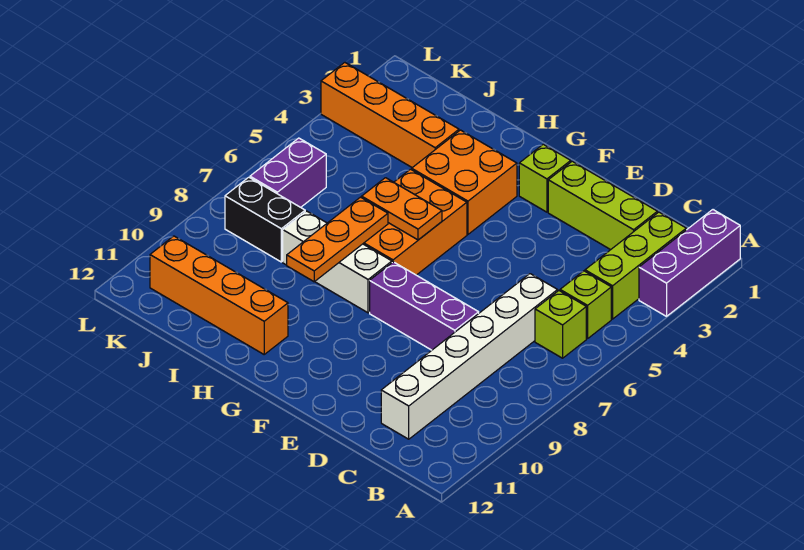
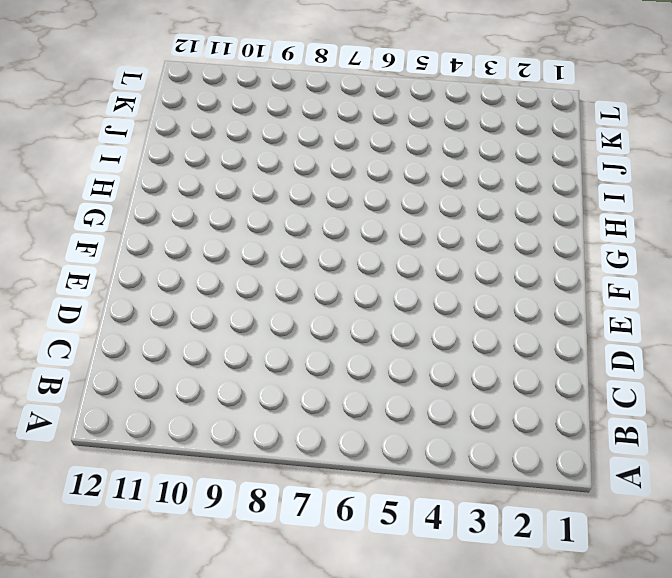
none -> purple 1x3 brick [639,210,740,316]
none -> lime 1x3 brick [585,212,686,319]
none -> lime 1x1 brick [560,271,611,339]

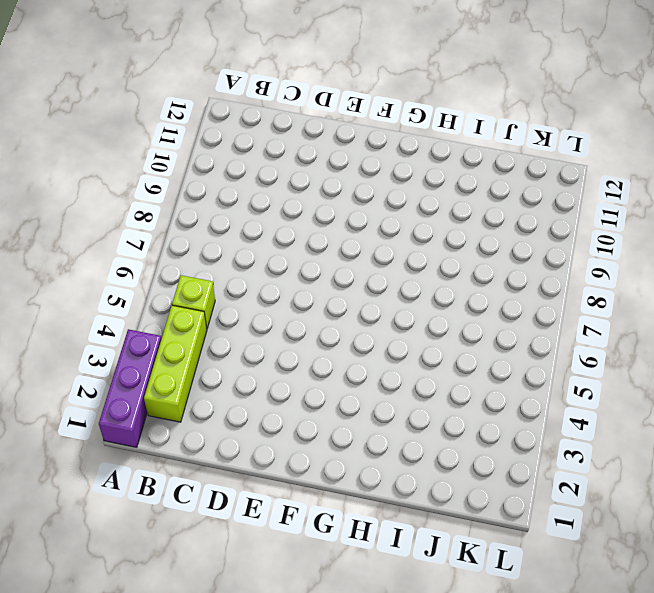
none -> lime 1x1 brick [535,291,586,358]
none -> lime 1x3 brick [548,161,657,250]
none -> white 1x6 brick [381,274,558,439]

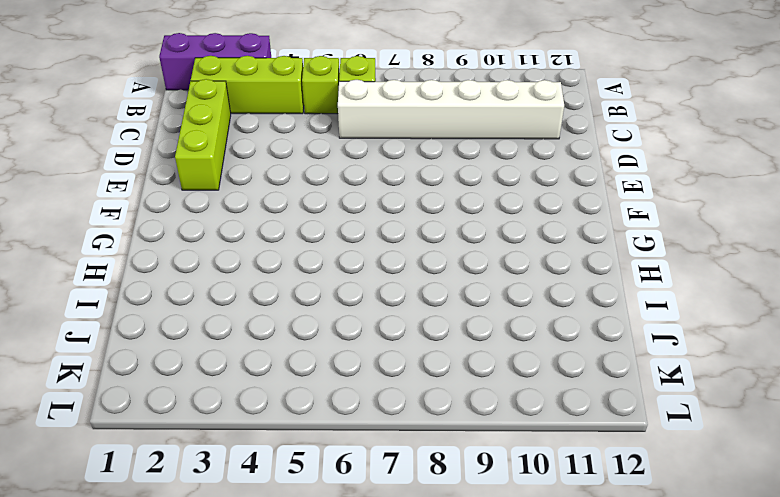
none -> purple 1x3 brick [370,262,479,350]
none -> lime 1x1 brick [519,144,571,212]
none -> orange 2x2 brick [412,130,517,234]

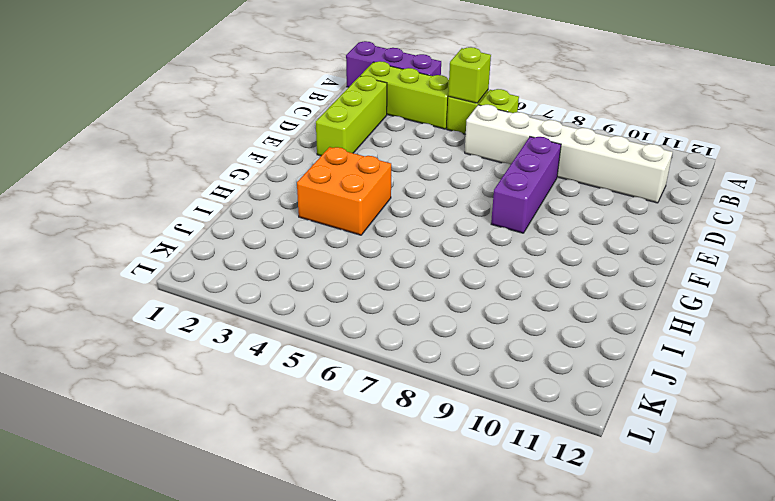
lime 1x1 brick [448,47,491,103] -> lime 1x1 brick moved to [519,144,571,212]
none -> orange 2x3 brick [363,169,467,275]
none -> white 1x3 brick [283,211,392,313]
none -> orange 1x4 brick [150,236,288,354]

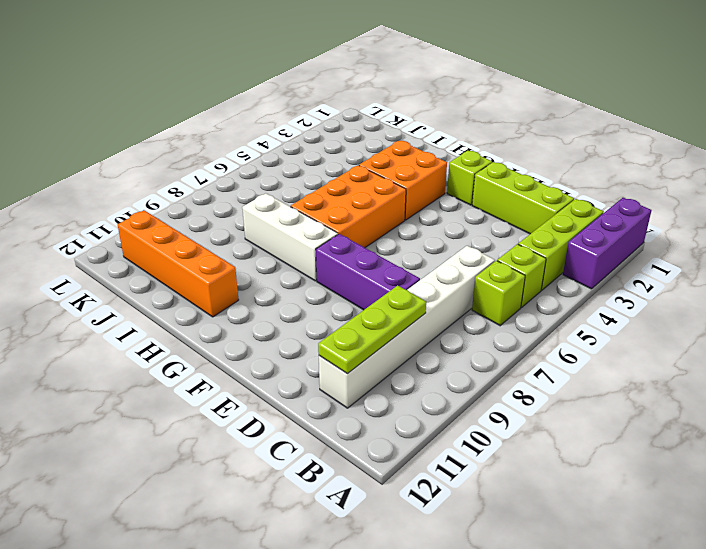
lime 1x3 plate [318,285,426,374] -> none
none -> orange 1x4 brick [321,63,459,168]
none -> black 1x2 brick [225,177,305,262]
none -> purple 1x2 brick [250,138,326,207]

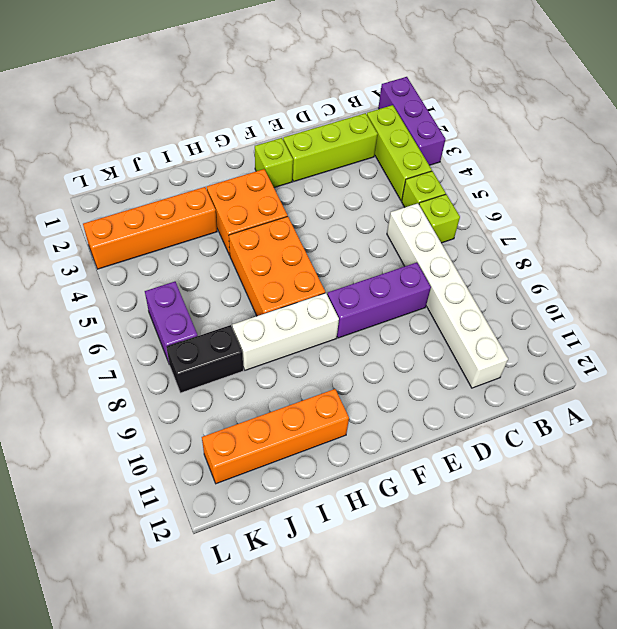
none -> orange 1x2 plate [362,178,442,240]
none -> orange 1x3 plate [287,197,388,282]

